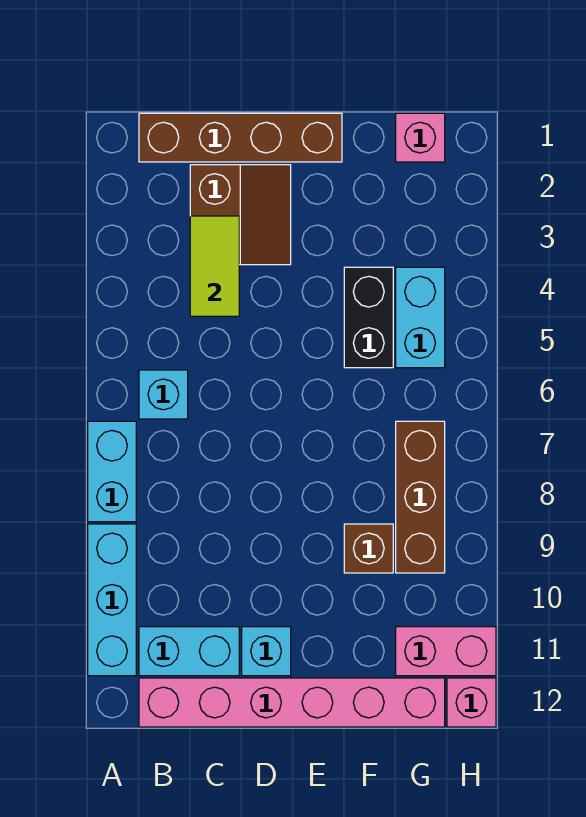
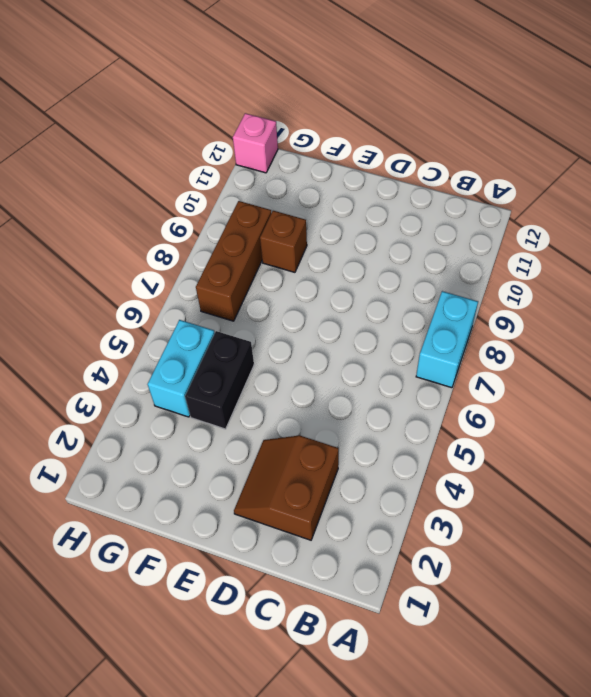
none -> cyan 1x3 brick [88,524,136,676]
none -> brown 1x4 brick [139,113,342,162]
none -> cyan 1x1 brick [139,370,188,419]

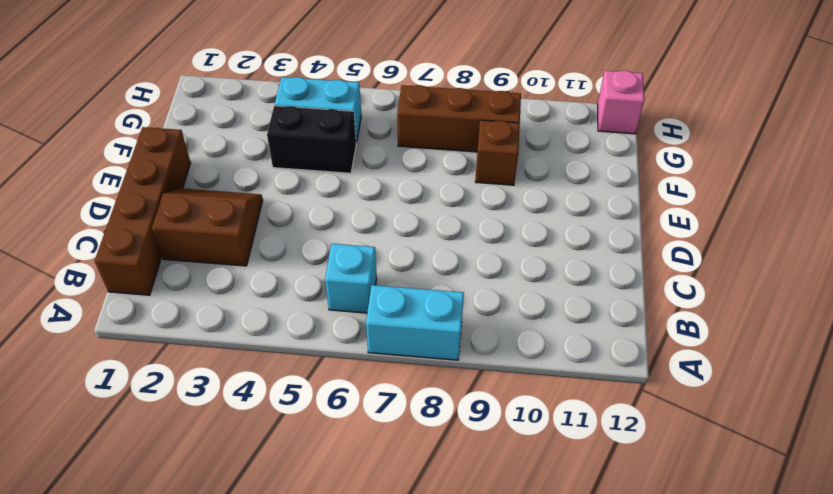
none -> cyan 1x3 brick [88,524,136,676]
none -> cyan 1x2 brick [139,627,239,676]
none -> pink 1x6 brick [139,678,445,727]

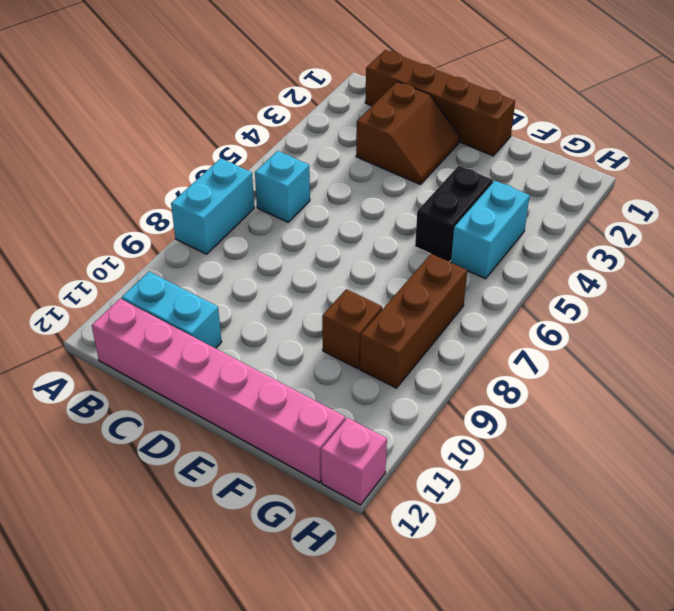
none -> cyan 1x3 brick [88,524,136,676]
none -> cyan 1x1 brick [242,627,291,676]
none -> pink 1x1 brick [396,113,445,162]

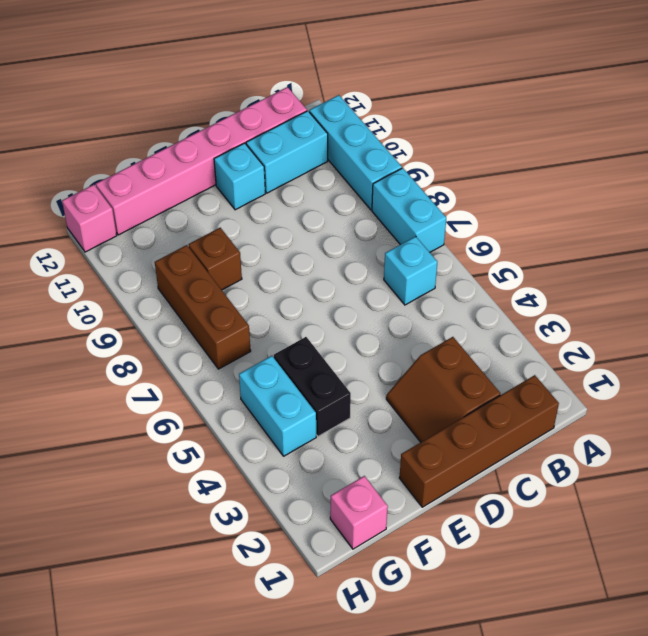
none -> pink 1x2 brick [396,627,496,676]
none -> lime 1x2 tile [190,216,239,316]

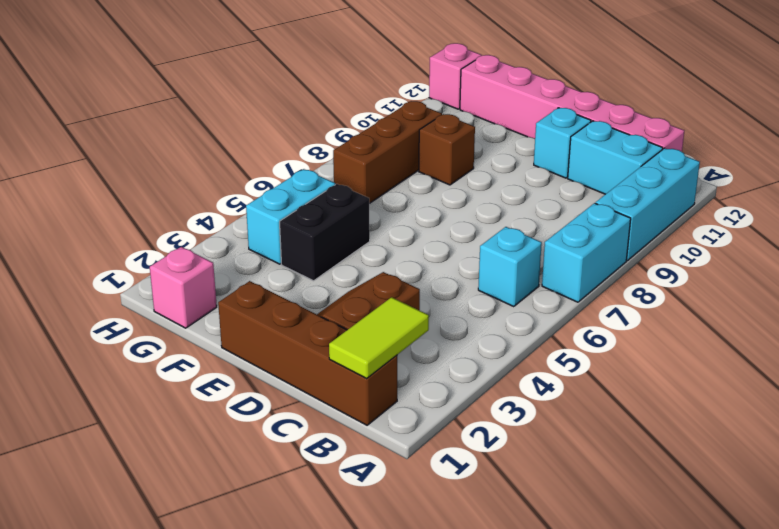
lime 1x2 tile [329,297,429,378] -> lime 1x2 tile moved to [190,216,239,316]
none -> pink 1x2 brick [396,627,496,676]

